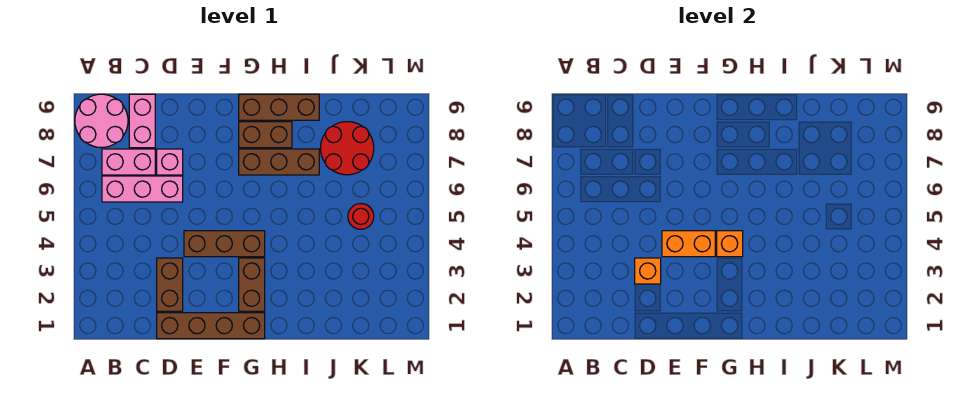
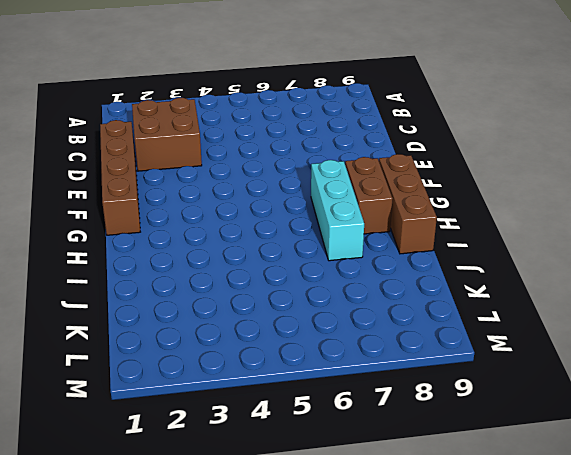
brown 2x2 brick [132,98,202,171] -> brown 1x2 brick [157,258,183,311]
cyan 1x3 brick [311,160,364,261] -> brown 1x3 brick [239,149,319,175]
none -> pink 2x2 round brick [75,94,128,148]
none -> pink 1x3 brick [102,176,183,202]
none -> pink 1x2 brick [102,149,155,175]

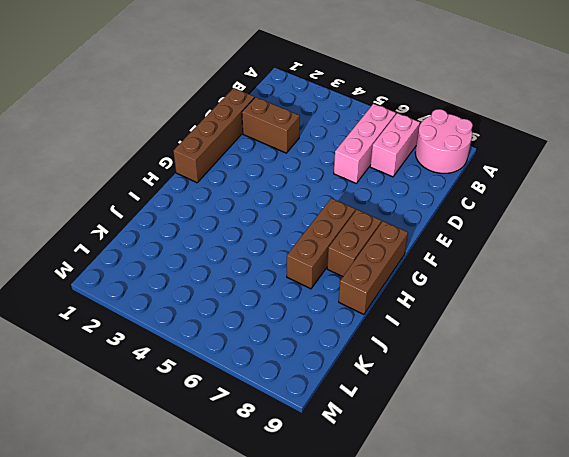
none -> pink 1x2 brick [129,94,155,148]
none -> pink 1x1 brick [157,149,183,175]
none -> brown 1x3 brick [184,231,265,257]

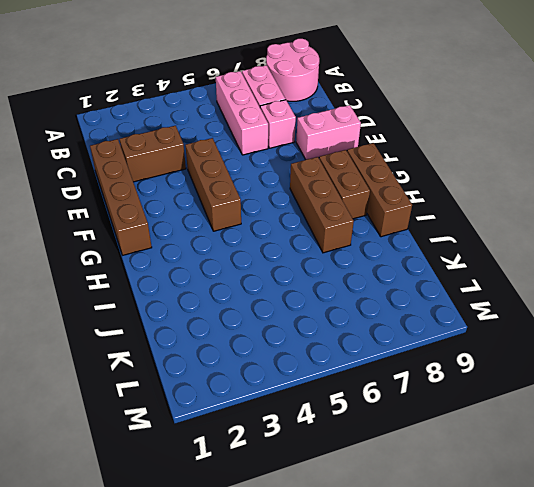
pink 1x2 brick [296,105,361,160] -> pink 1x2 brick moved to [129,94,155,148]
none -> brown 1x2 brick [239,258,265,311]
none -> red 2x2 round brick [321,122,374,175]
none -> red 1x1 round brick [348,204,374,229]

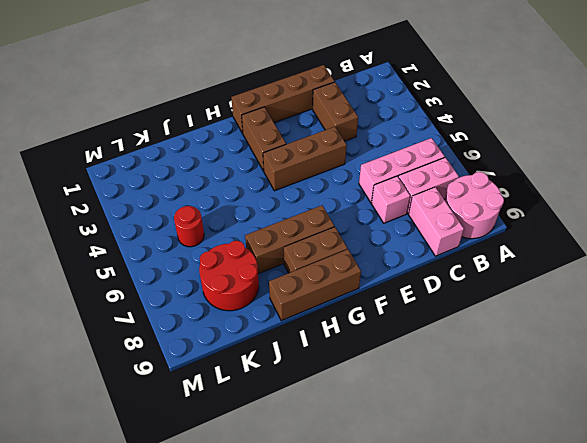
none -> orange 1x1 brick [635,258,661,284]
none -> orange 1x2 brick [662,231,715,257]
none -> orange 1x1 brick [717,231,743,257]

